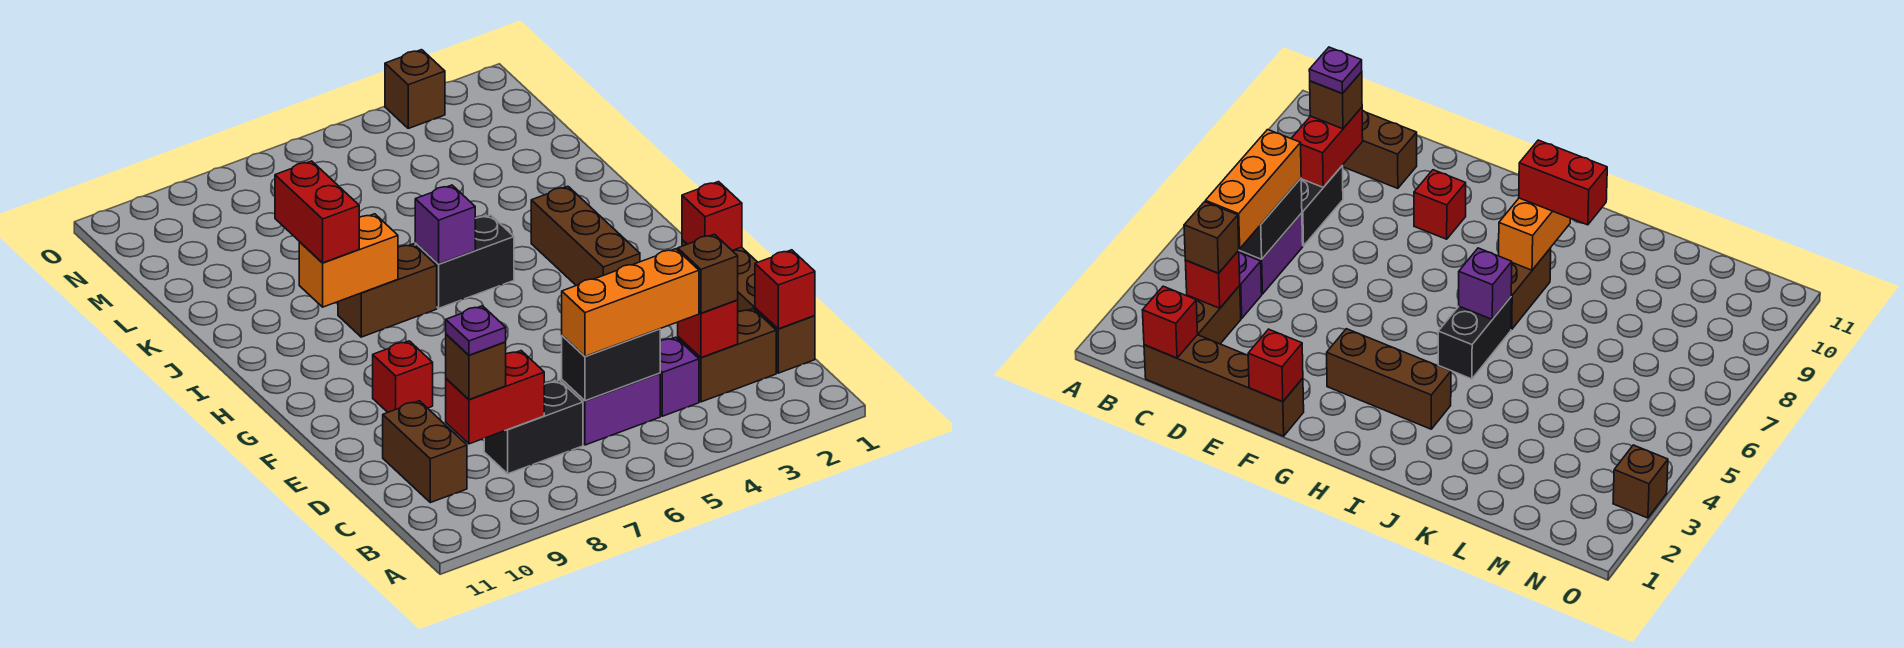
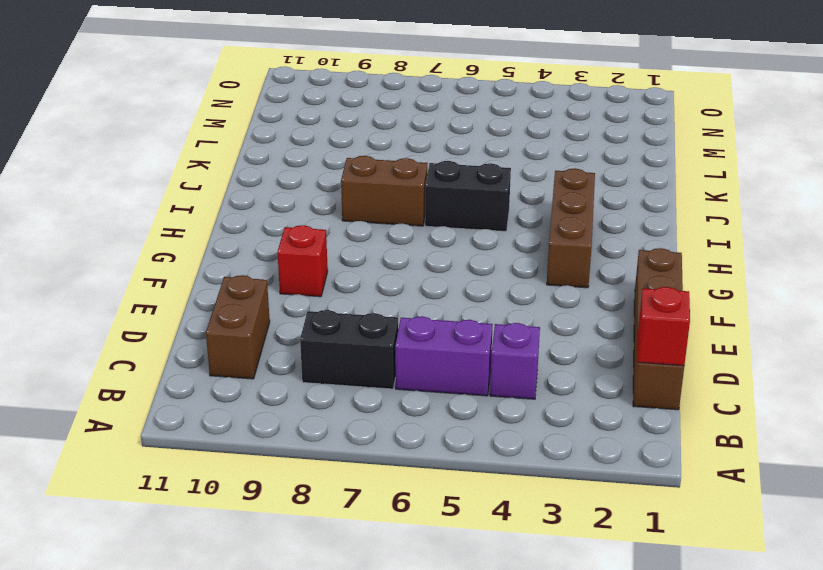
none -> brown 1x2 brick [678,309,776,402]
none -> brown 1x1 brick [385,50,445,128]
none -> red 1x1 brick [678,300,738,358]

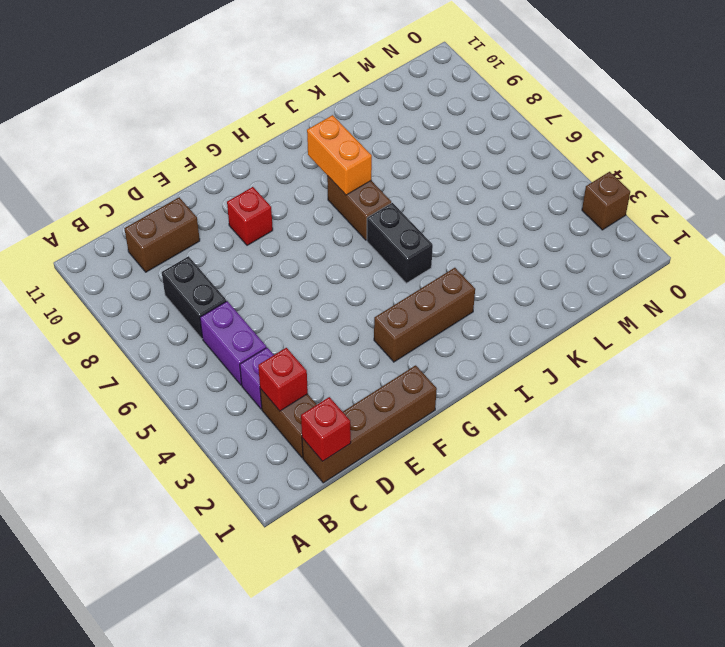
none -> black 1x2 brick [562,329,660,401]
none -> red 1x2 brick [446,351,544,444]
none -> red 1x1 brick [682,182,742,250]

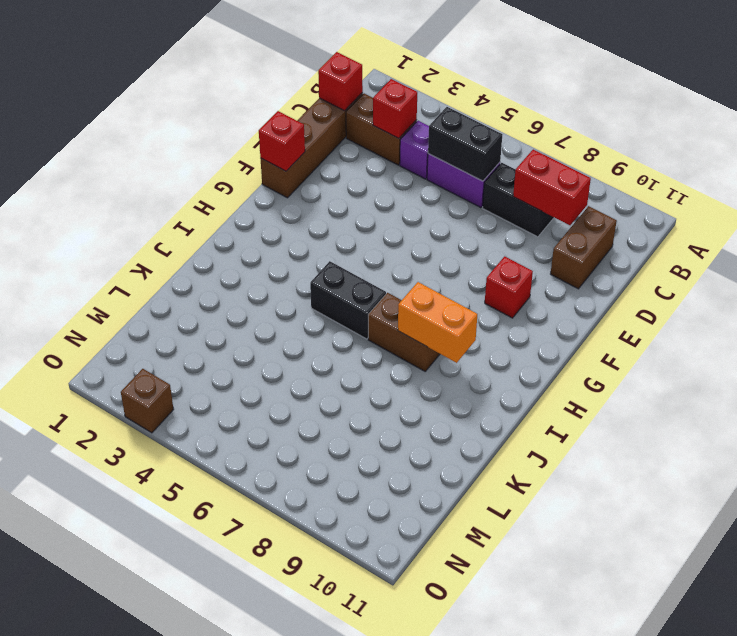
none -> brown 1x3 brick [531,186,640,286]
none -> purple 1x1 brick [415,185,475,264]
none -> brown 1x1 brick [678,234,738,313]

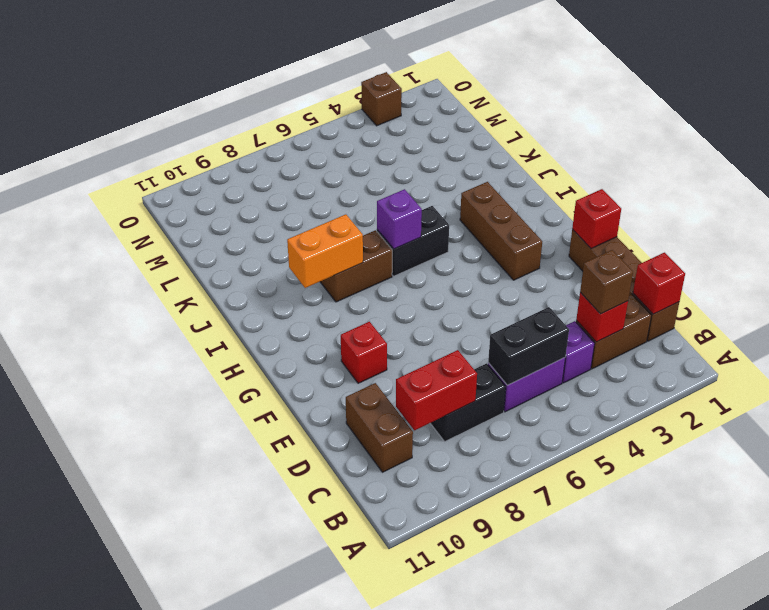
none -> orange 1x3 brick [562,249,699,357]
none -> brown 1x1 brick [446,334,506,400]
none -> red 1x2 brick [275,161,359,263]

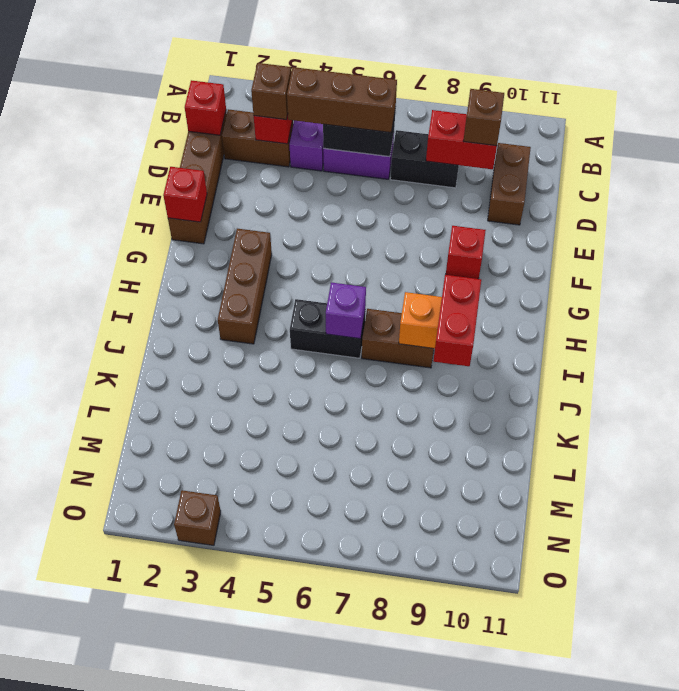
brown 1x3 brick [287,67,397,132] -> orange 1x3 brick [562,249,699,357]
none -> purple 1x1 plate [446,306,506,355]

